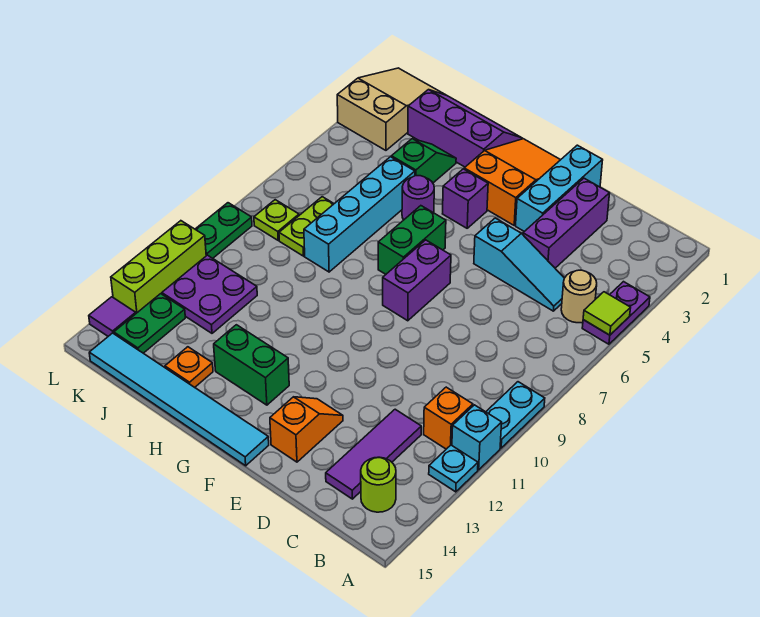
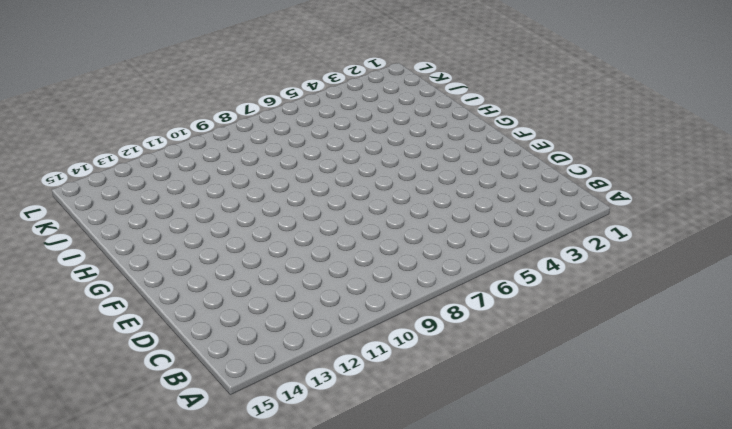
none -> purple 1x2 plate [582,282,650,344]
none -> cyan 1x2 plate [486,382,545,448]
none -> cyan 1x1 brick [452,405,502,470]
none -> cyan 1x1 plate [429,445,478,492]

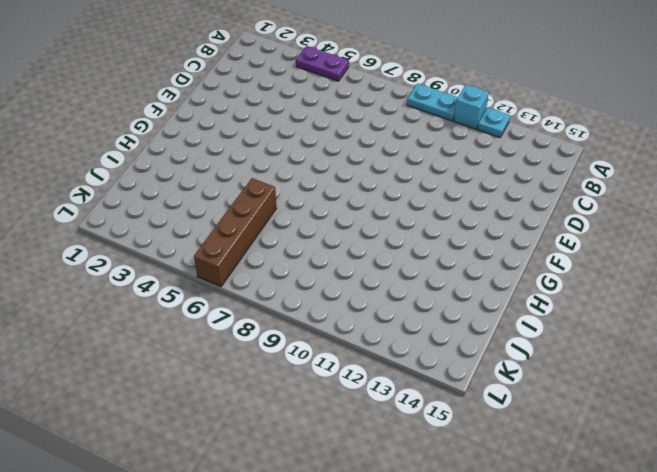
brown 1x4 brick [194,178,277,287] -> cyan 1x4 brick [304,157,415,272]
none -> tan 1x1 round brick [561,270,597,323]
none -> orange 1x1 brick [424,387,473,449]
none -> lime 1x1 round brick [361,457,396,512]
none -> cyan 1x3 slope [474,218,564,311]

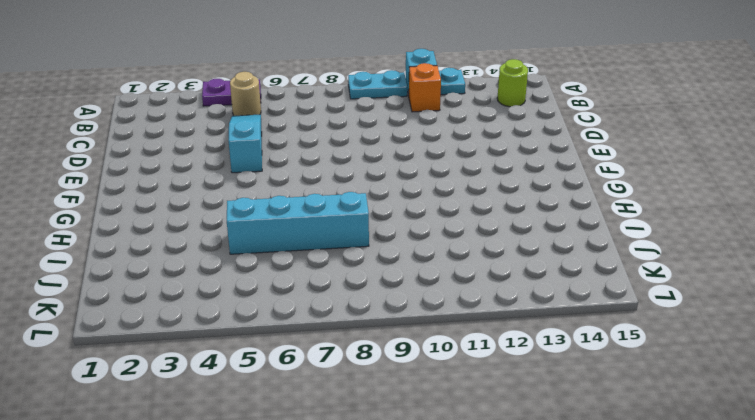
none -> purple 1x3 tile [326,409,421,499]
none -> purple 1x3 brick [523,178,610,268]
none -> cyan 1x3 brick [516,145,603,231]
none -> orange 1x2 slope [270,397,343,462]

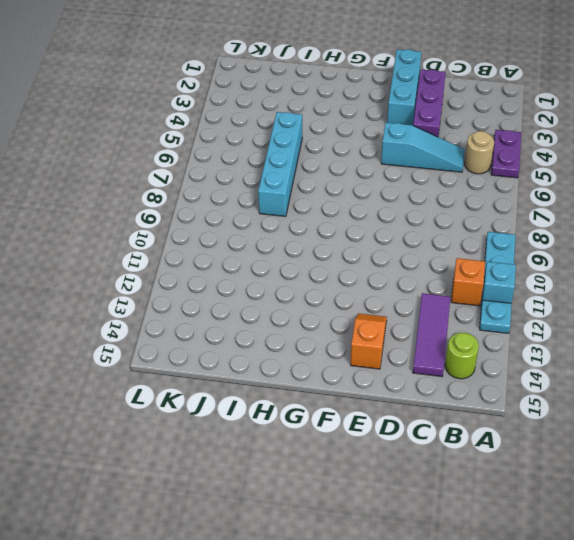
none -> orange 2x3 slope [464,139,560,225]
none -> purple 1x2 brick [383,240,451,321]
none -> cyan 1x6 tile [89,333,269,466]
none -> purple 1x1 brick [443,169,488,228]

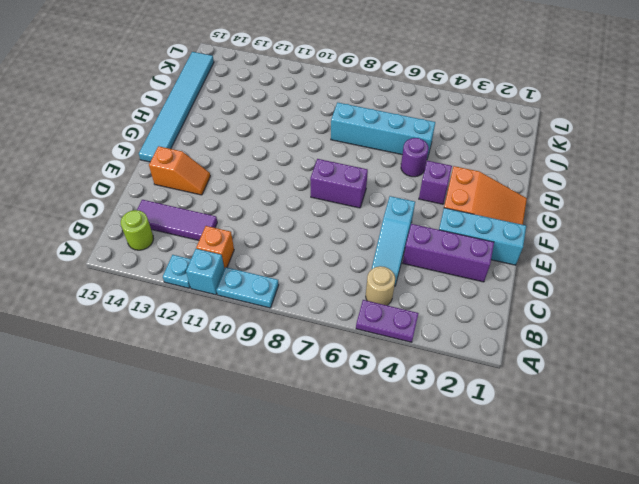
none -> green 1x2 brick [378,206,446,274]
none -> green 1x2 brick [214,325,289,405]
none -> purple 2x3 slope [408,90,522,167]
none -> green 1x2 slope [391,139,456,183]

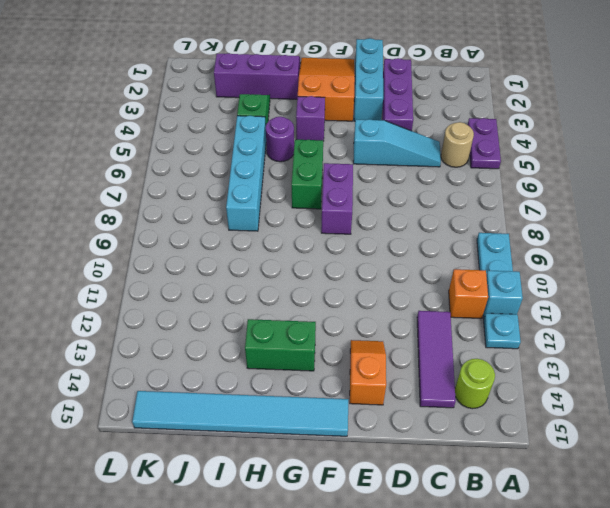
none -> orange 1x1 plate [165,347,213,387]
none -> lime 1x2 plate [279,197,334,256]
none -> purple 2x2 plate [162,255,257,333]
none -> tan 2x3 slope [337,68,445,150]

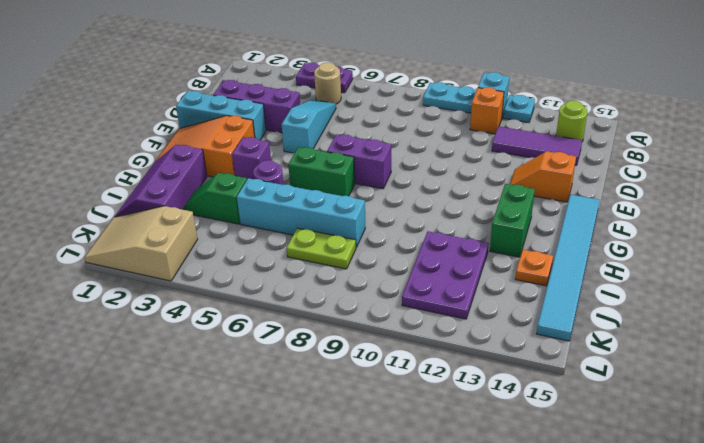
purple 2x3 plate [402,231,489,319] -> purple 2x2 plate [162,255,257,333]
none -> lime 1x1 plate [254,200,299,240]
none -> green 1x2 plate [114,294,185,353]
none -> green 1x2 plate [195,203,252,258]
none -> lime 1x3 brick [111,221,206,313]

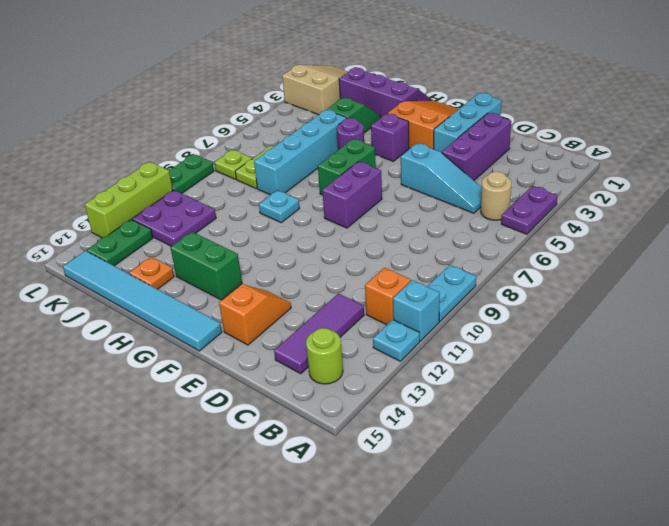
cyan 1x1 plate [259,190,300,223] -> none
none -> purple 1x1 tile [89,297,136,336]
none -> lime 1x1 tile [583,292,630,335]

